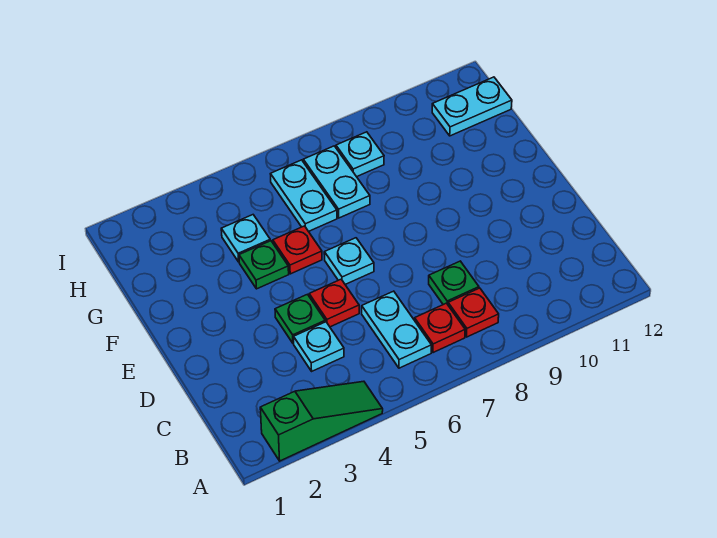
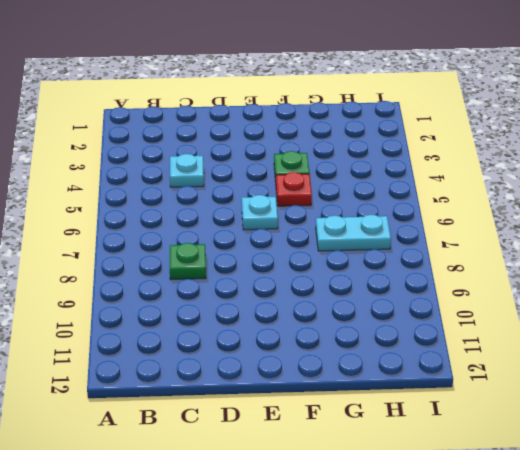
none -> green 1x3 slope [260,381,383,461]
none -> cyan 1x2 plate [362,291,431,368]
none -> red 1x1 plate [415,303,465,353]

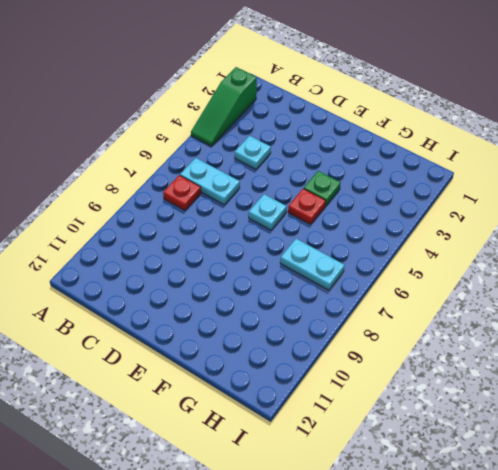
none -> red 1x1 plate [448,288,499,337]
none -> green 1x1 plate [429,261,479,305]
none -> green 1x1 plate [275,294,325,344]

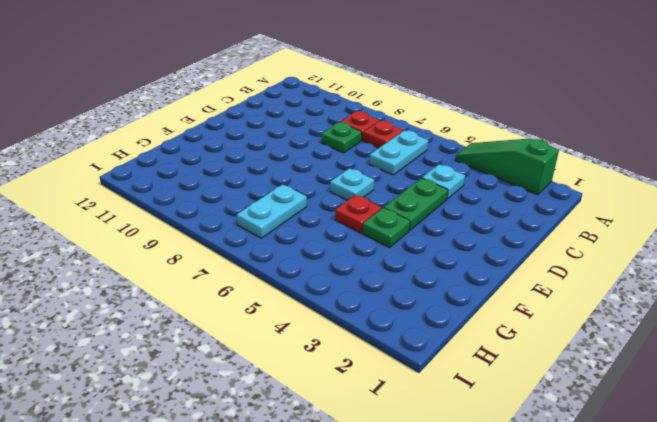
green 1x2 plate [384,178,448,230] -> green 1x1 plate [275,294,325,344]
none -> red 1x1 plate [309,279,359,327]
none -> cyan 1x1 plate [221,215,270,262]
none -> cyan 1x2 plate [271,160,337,231]

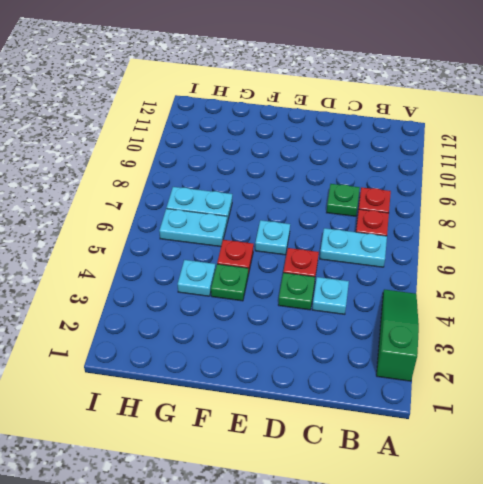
none -> cyan 1x1 plate [336,132,384,177]
none -> cyan 1x2 plate [432,77,512,136]

